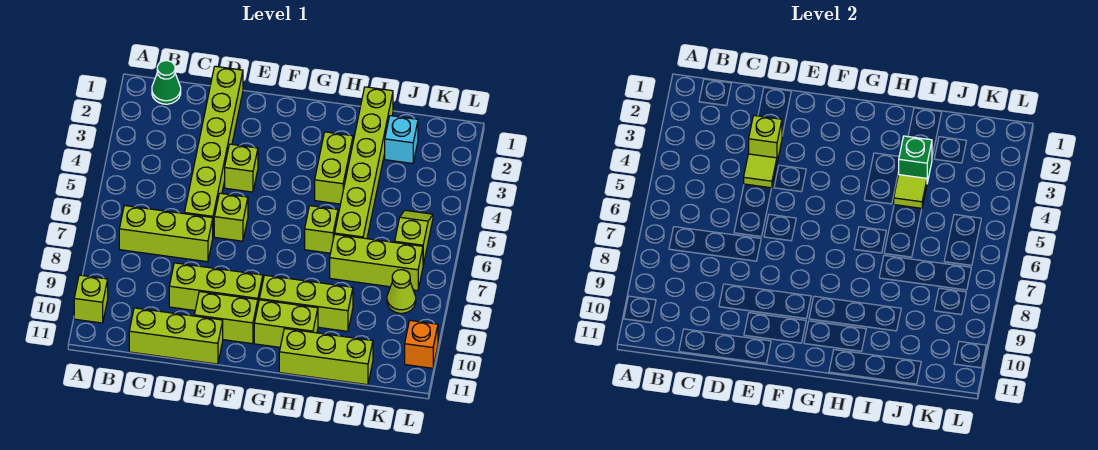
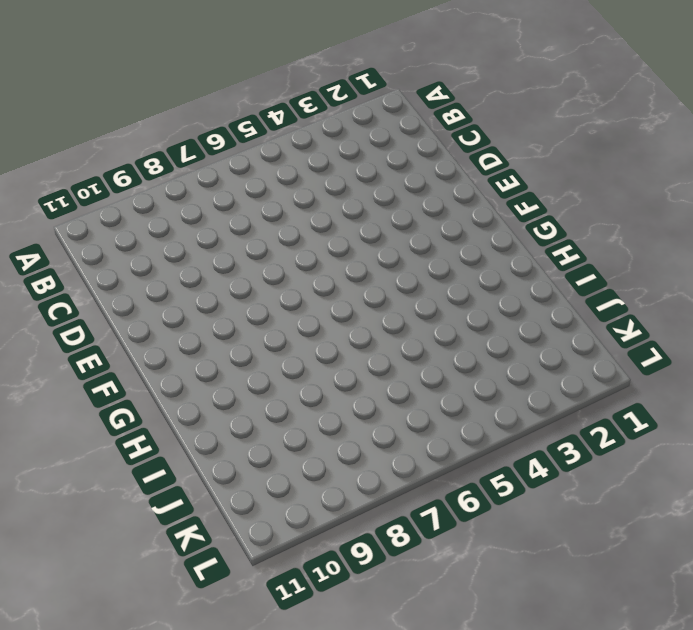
none -> lime 1x1 brick [74,275,108,323]
none -> green 1x1 cone [152,61,181,104]
none -> lime 1x3 brick [119,205,213,262]

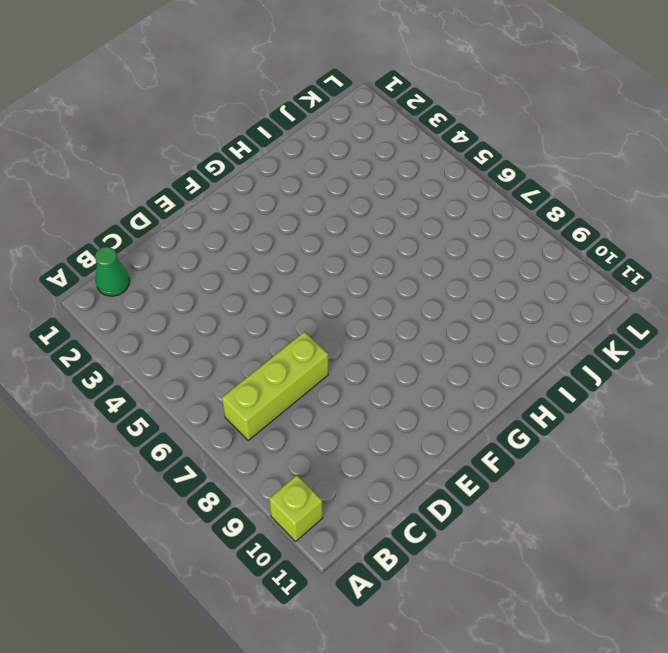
none -> lime 1x3 brick [129,308,223,364]
none -> lime 1x6 brick [184,66,243,235]
none -> lime 1x3 brick [169,263,263,310]

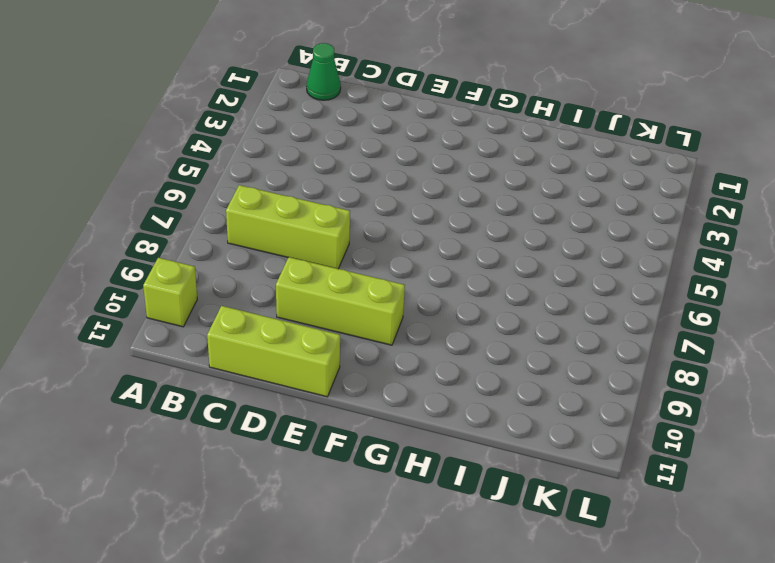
none -> lime 1x6 brick [184,66,243,235]
none -> lime 1x1 brick [225,144,258,192]
none -> lime 1x1 brick [214,193,248,241]

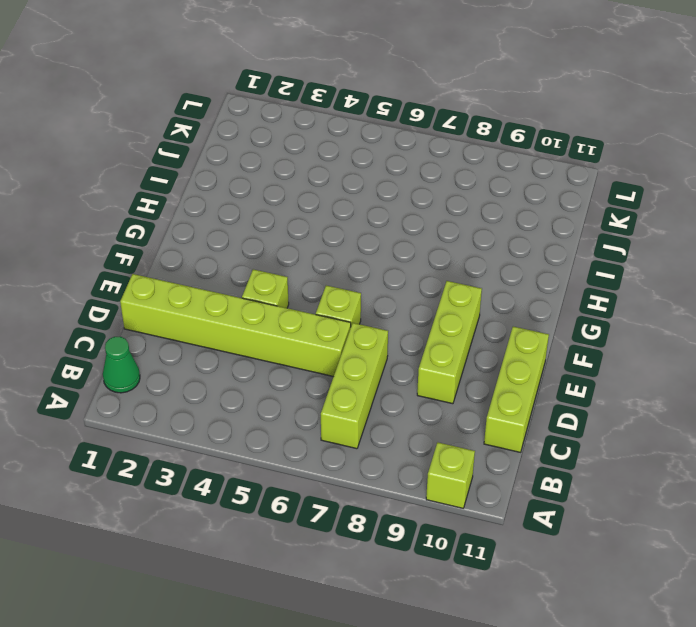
none -> lime 1x2 brick [194,292,258,344]
none -> lime 1x3 brick [259,275,353,331]
none -> lime 1x2 brick [254,300,318,347]

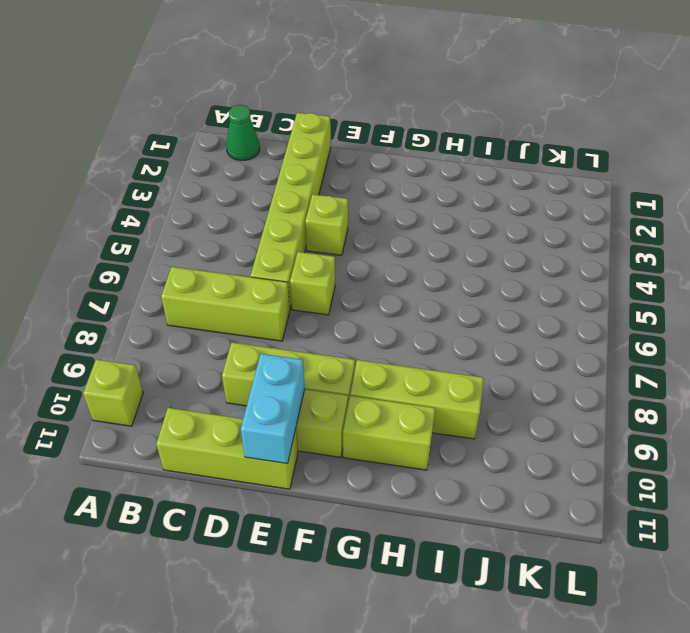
cyan 1x2 brick [241,354,305,464] -> none
none -> lime 1x2 brick [315,132,353,204]
none -> lime 1x1 brick [305,206,338,253]
none -> lime 1x3 brick [279,329,373,385]

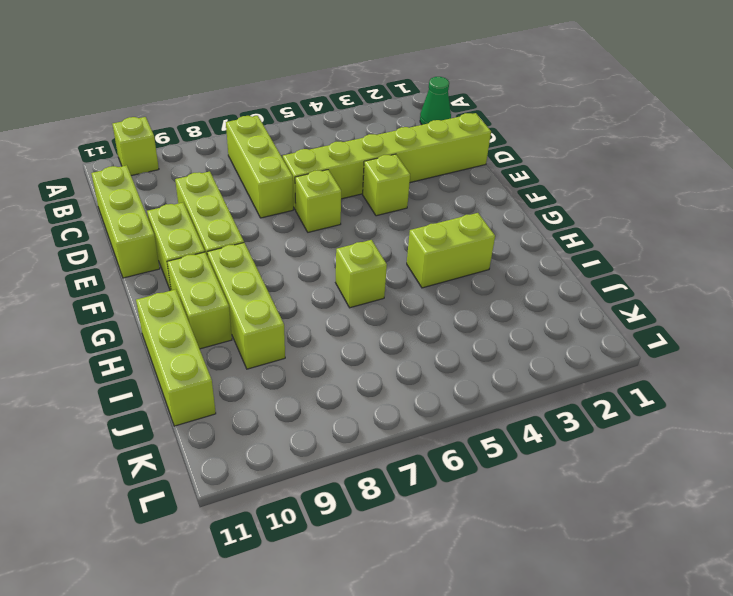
none -> lime 1x6 brick [335,87,393,239]
none -> lime 1x3 brick [330,234,423,290]
none -> cyan 1x1 brick [385,116,418,163]

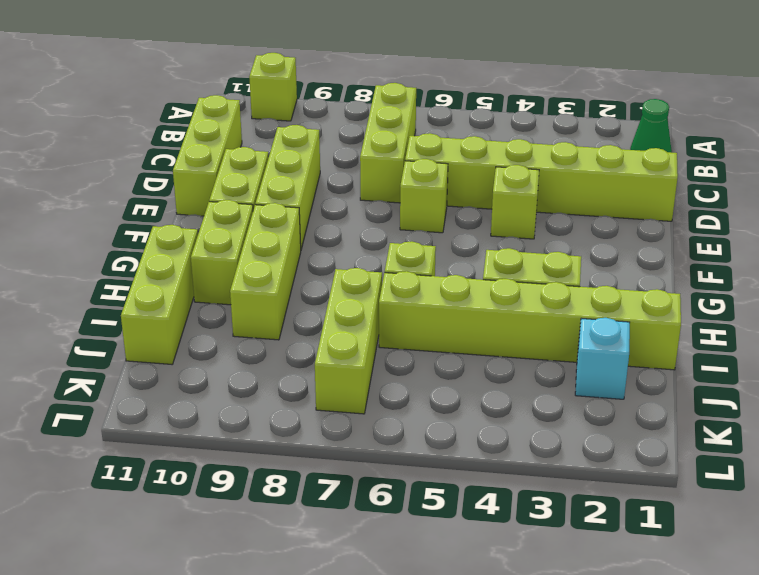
none -> lime 1x2 slope [395,210,433,265]
none -> lime 1x1 cone [387,270,416,313]
none -> orange 1x1 brick [405,320,438,368]

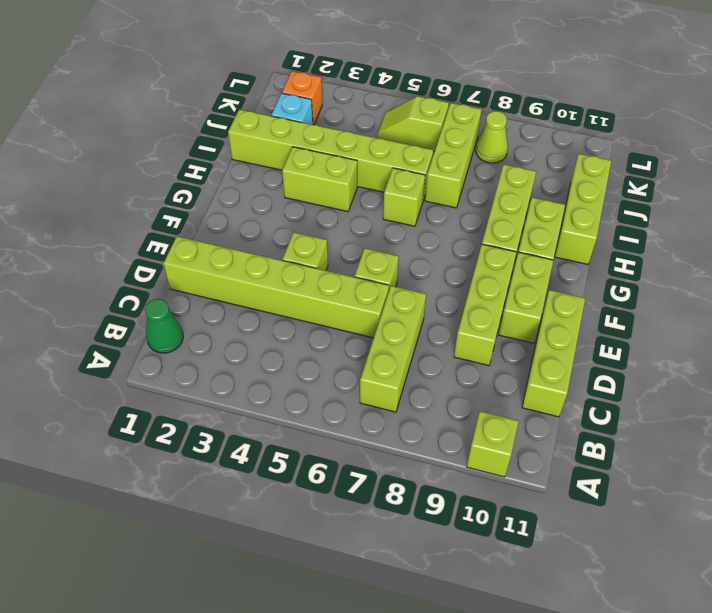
orange 1x1 brick [282,71,322,125] -> orange 1x1 brick moved to [405,320,438,368]
none -> lime 1x1 brick [749,116,782,162]
none -> lime 1x1 tile [744,154,777,188]
none -> green 1x1 brick [899,136,932,183]

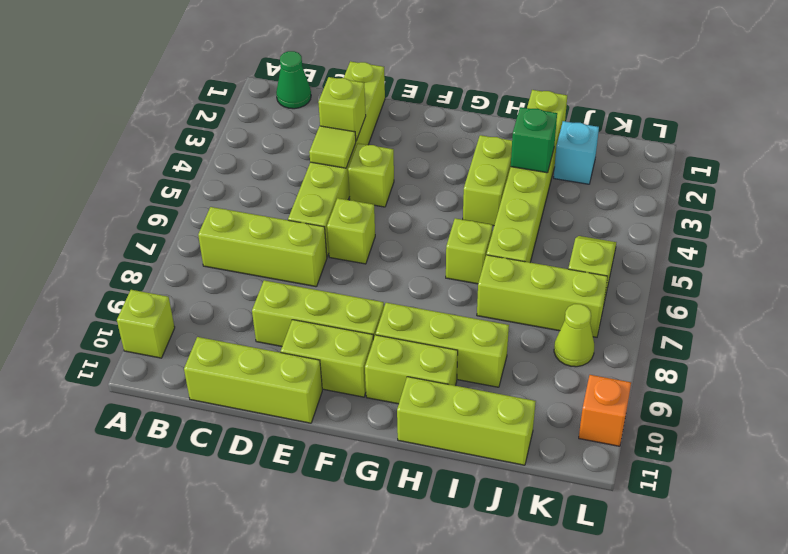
none -> lime 1x1 tile [894,175,927,208]

